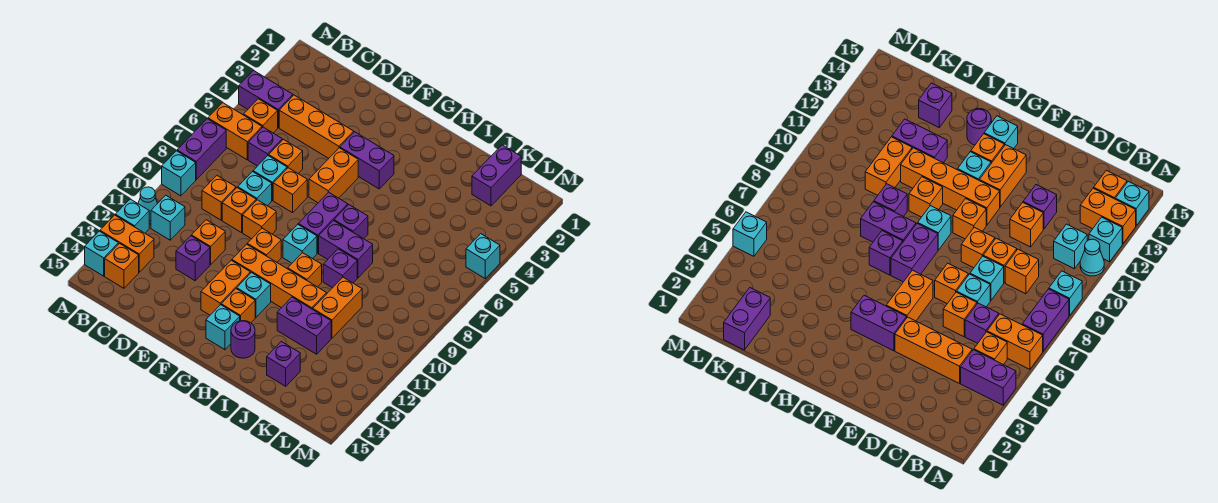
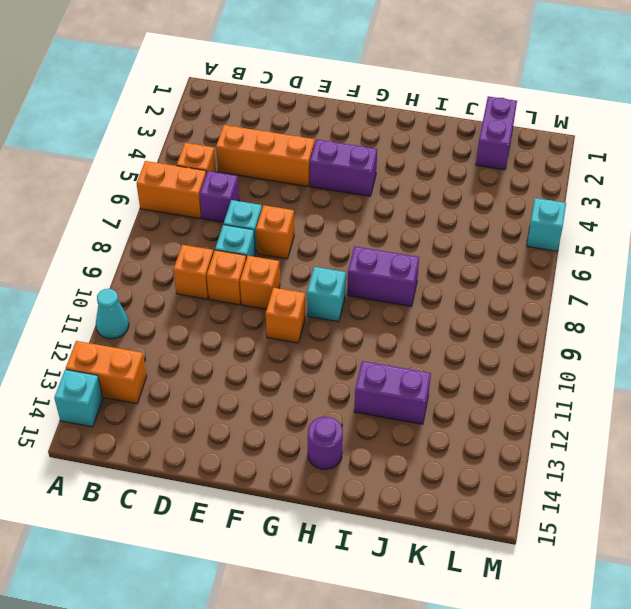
none -> purple 1x2 brick [239,71,293,128]
none -> purple 1x2 brick [177,119,226,180]
none -> cyan 1x1 brick [162,151,196,196]
none -> cyan 1x1 brick [115,199,149,233]

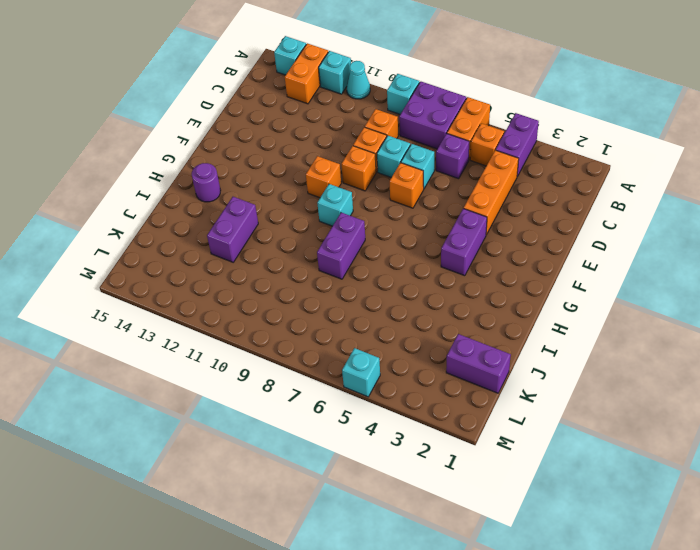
purple 2x2 brick [399,82,466,149] -> purple 1x2 brick [177,119,226,180]
none -> cyan 1x1 brick [151,195,185,240]
none -> orange 1x1 brick [105,244,139,288]
none -> orange 1x1 brick [269,139,303,174]
none -> orange 1x1 brick [191,220,225,265]

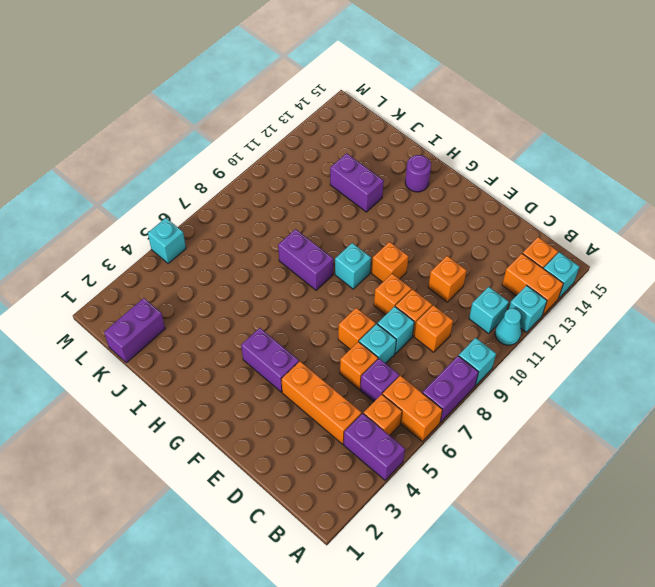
none -> purple 1x1 brick [176,236,210,281]
none -> orange 1x2 brick [309,148,358,203]
none -> orange 1x4 brick [232,244,327,309]
none -> orange 1x2 brick [201,260,250,315]

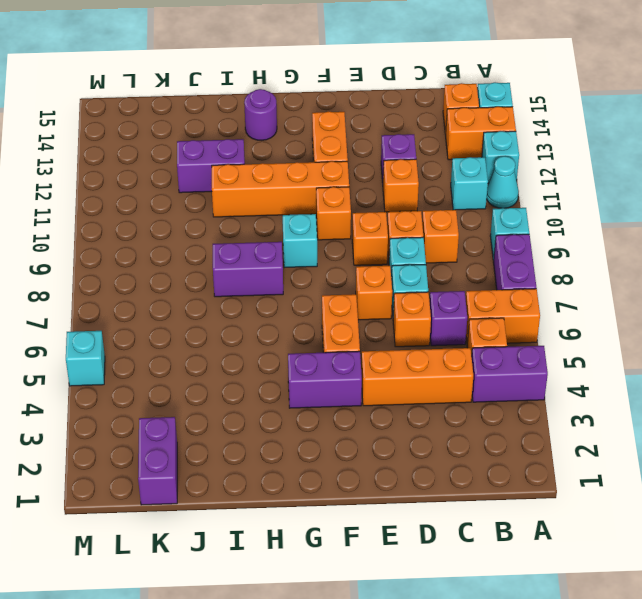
none -> purple 1x2 brick [298,192,348,253]
none -> cyan 1x1 brick [237,273,271,317]
none -> orange 1x1 brick [221,289,255,323]
none -> cyan 1x1 brick [206,305,240,350]

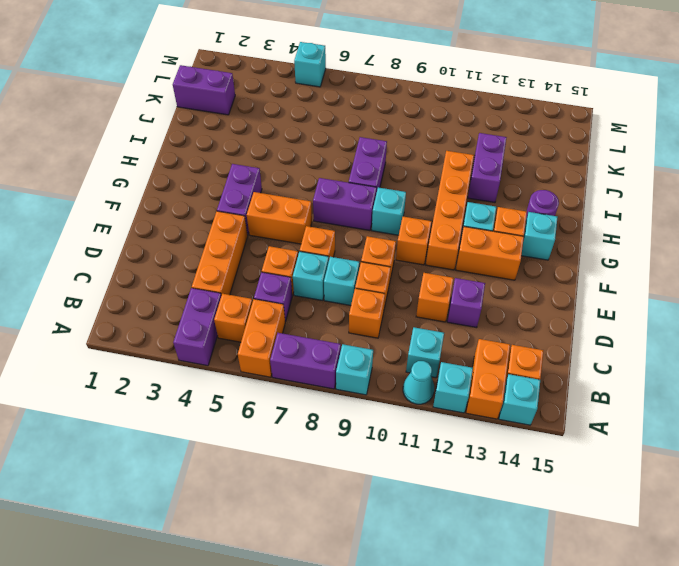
none -> purple 1x1 brick [334,205,368,239]
none -> orange 1x1 brick [288,253,322,287]
none -> purple 1x1 brick [323,249,357,288]
none -> orange 1x2 brick [313,277,362,338]

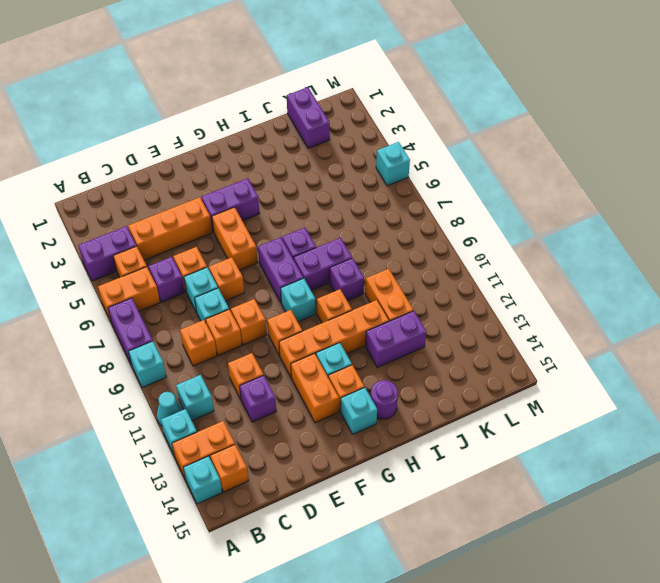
none -> purple 1x1 brick [267,342,300,386]

